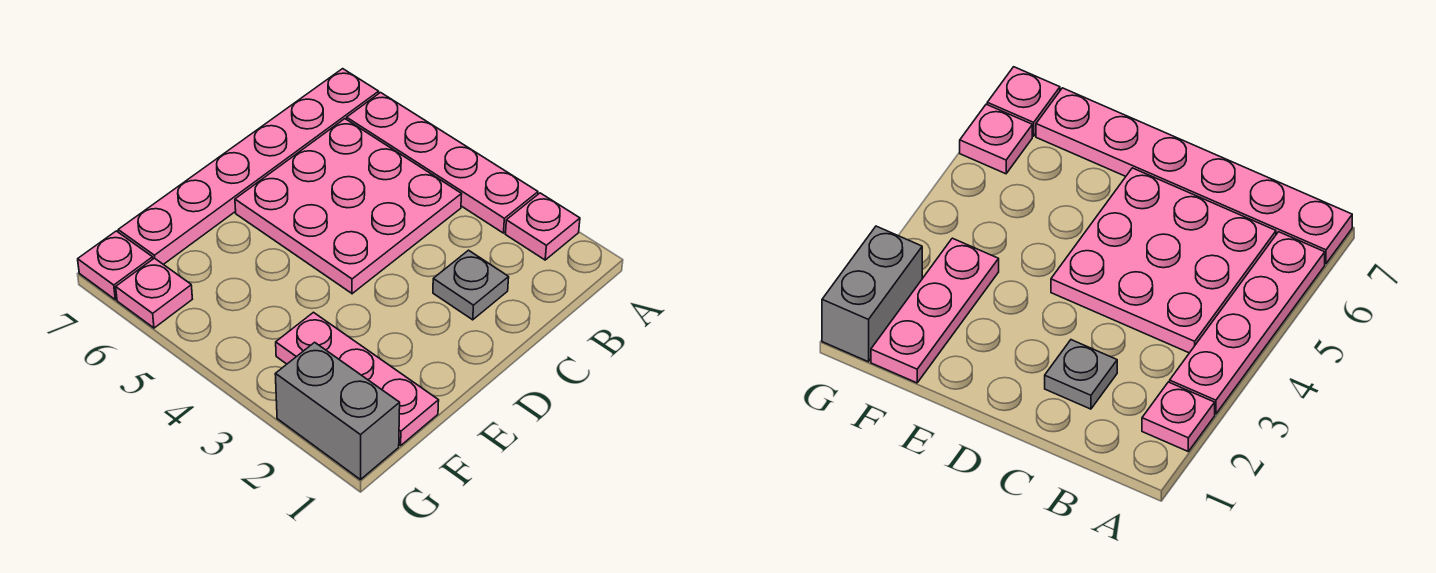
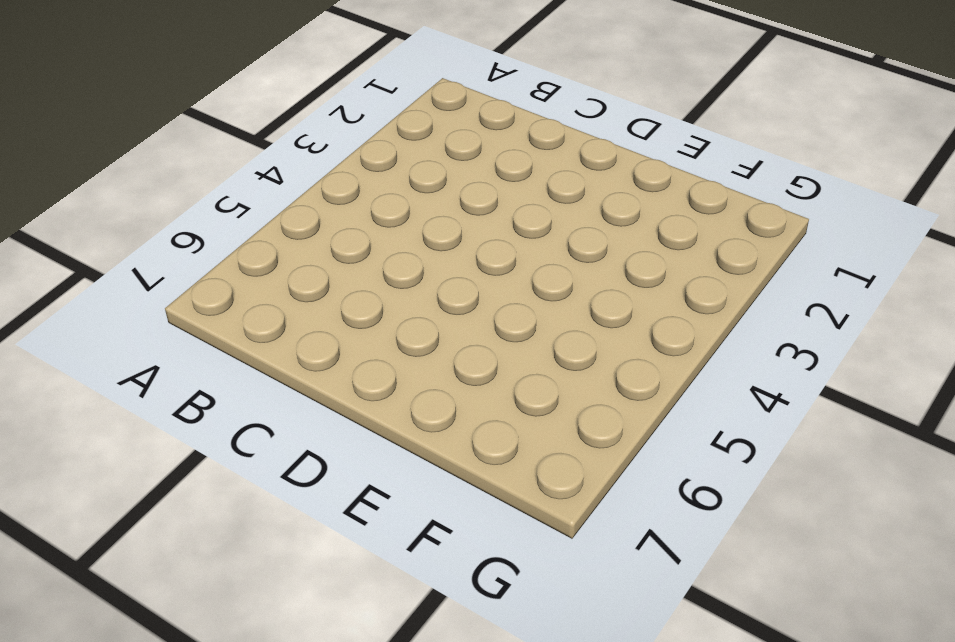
none -> pink 1x1 plate [506,193,580,260]
none -> pink 1x4 plate [347,93,538,233]

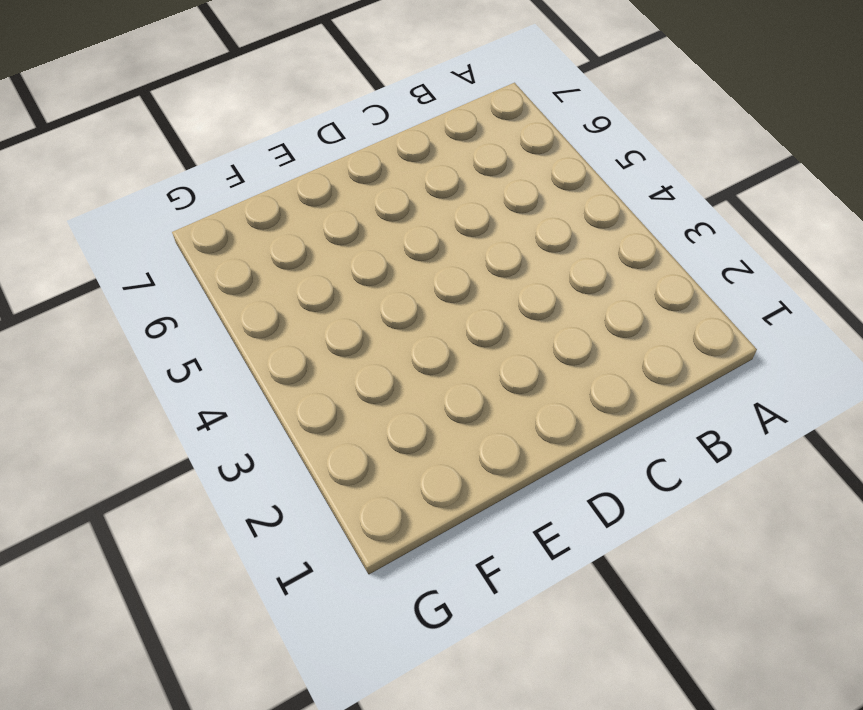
none -> pink 1x1 plate [506,193,580,260]
none -> pink 1x4 plate [347,93,538,233]

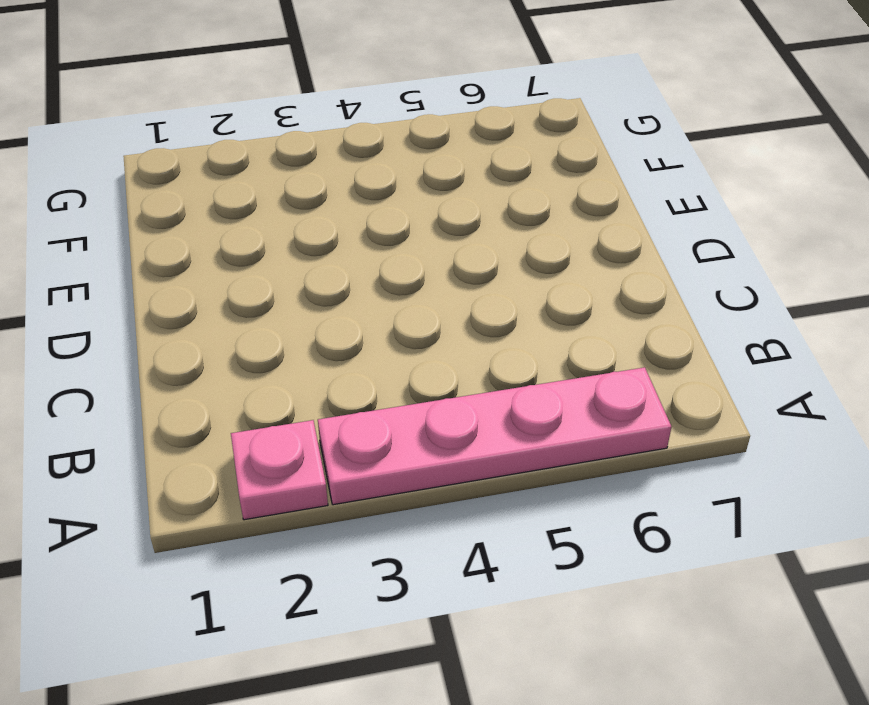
none -> pink 1x6 plate [118,69,379,264]
none -> pink 3x3 plate [235,119,462,294]

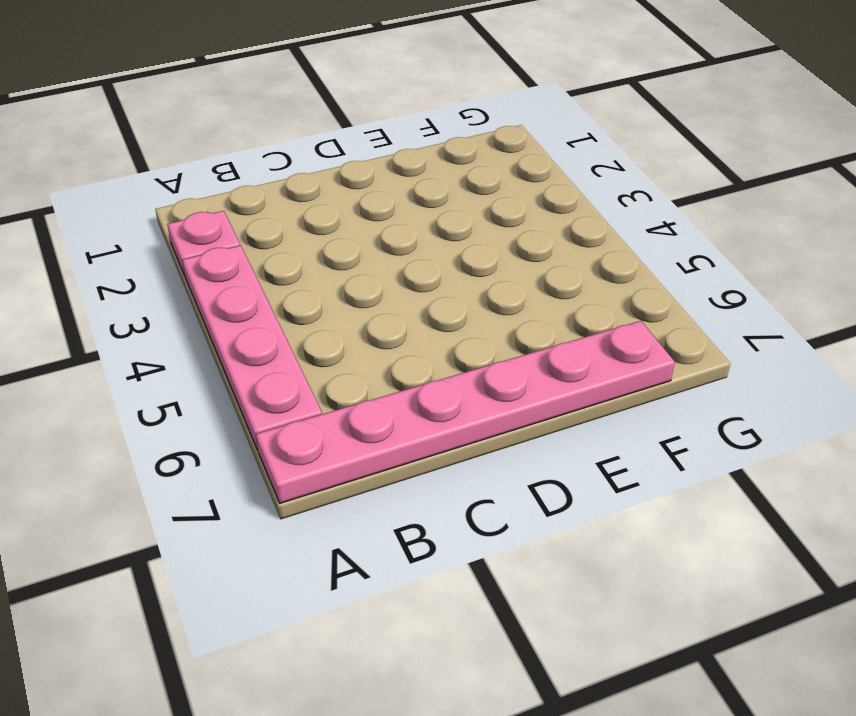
none -> pink 3x3 plate [235,119,462,294]
none -> grey 1x1 plate [433,250,509,320]

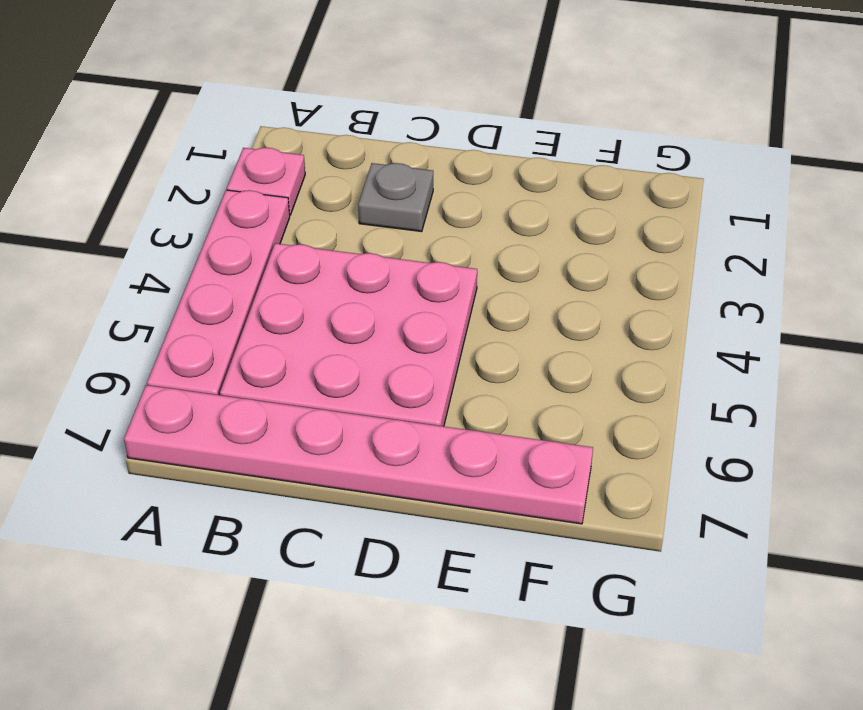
none -> pink 1x3 plate [276,312,439,445]
none -> grey 1x2 brick [275,342,400,480]

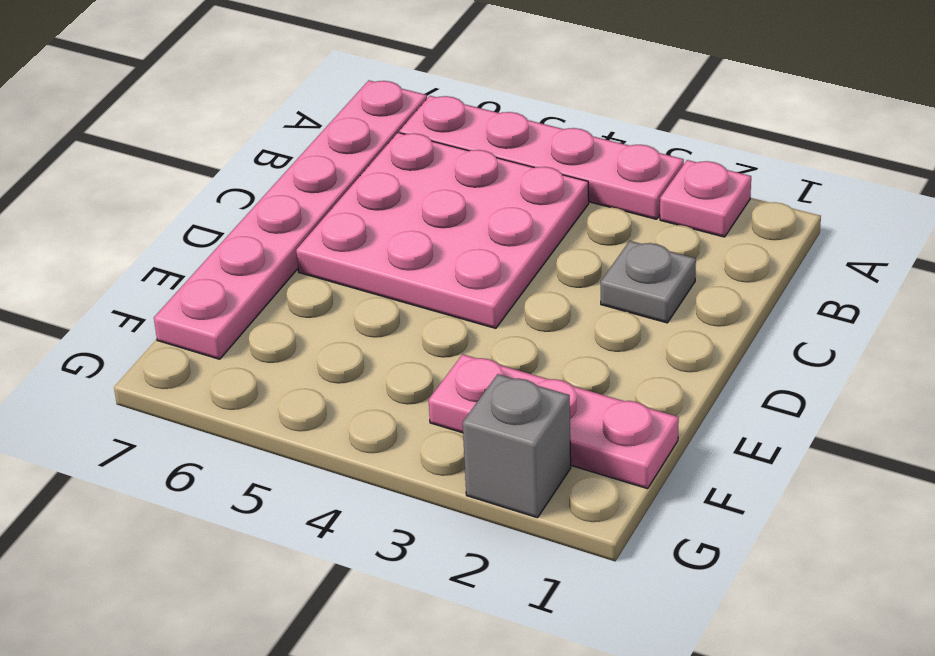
grey 1x1 brick [463,374,571,518] -> grey 1x2 brick [275,342,400,480]
none -> pink 1x1 plate [116,258,192,328]
none -> pink 1x1 plate [78,231,153,300]

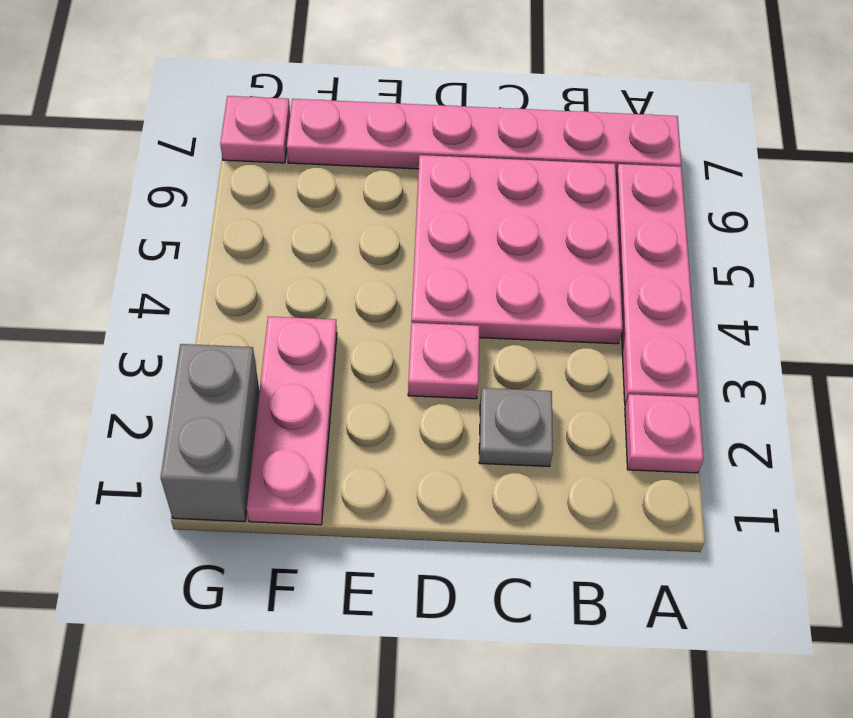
pink 1x1 plate [408,323,479,399] -> pink 1x1 plate moved to [116,258,192,328]

